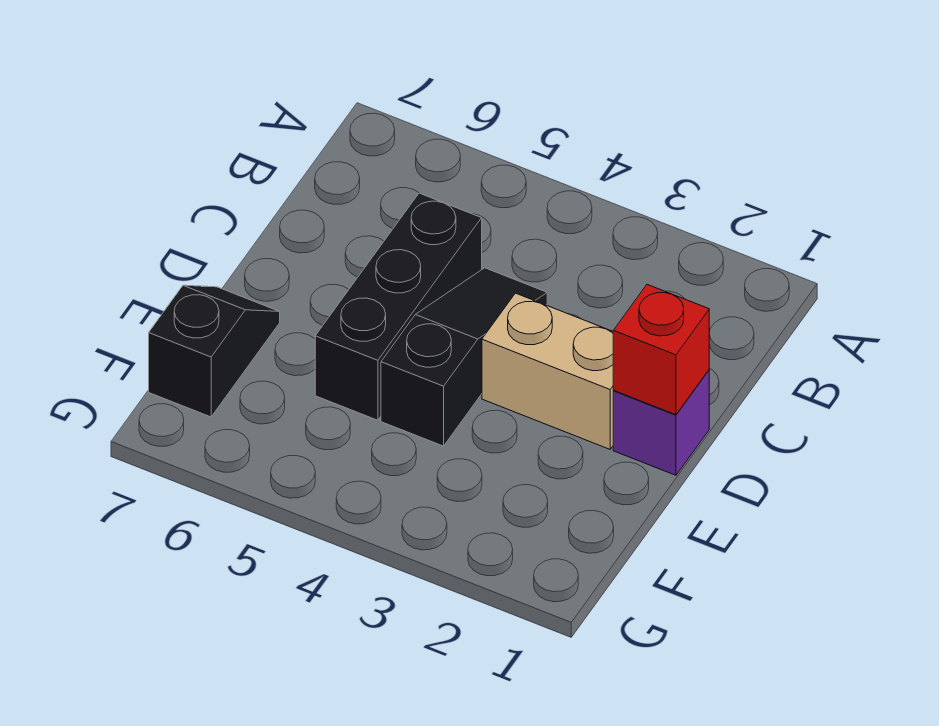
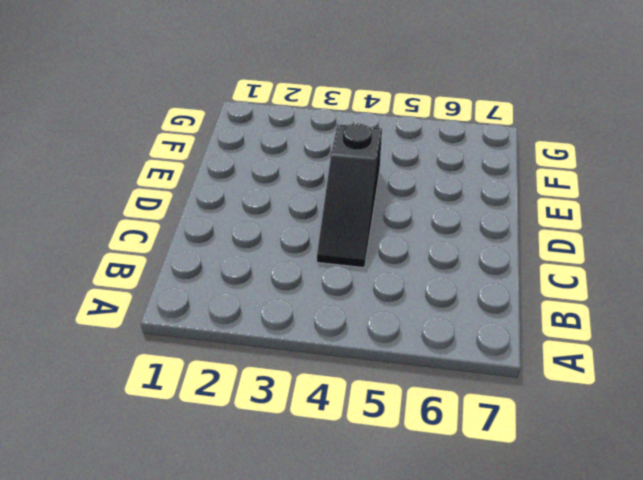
none -> black 1x3 brick [315,193,482,420]
none -> purple 1x1 brick [613,370,709,475]

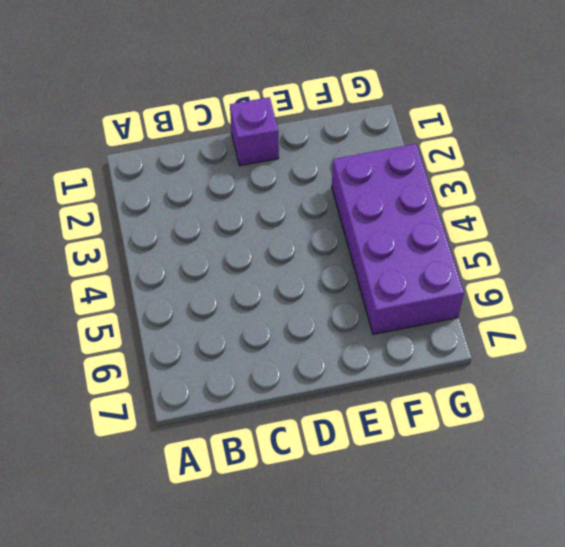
purple 2x4 brick [332,144,464,334] -> none
none -> black 1x3 slope [381,268,547,446]
none -> black 1x3 brick [315,193,482,420]

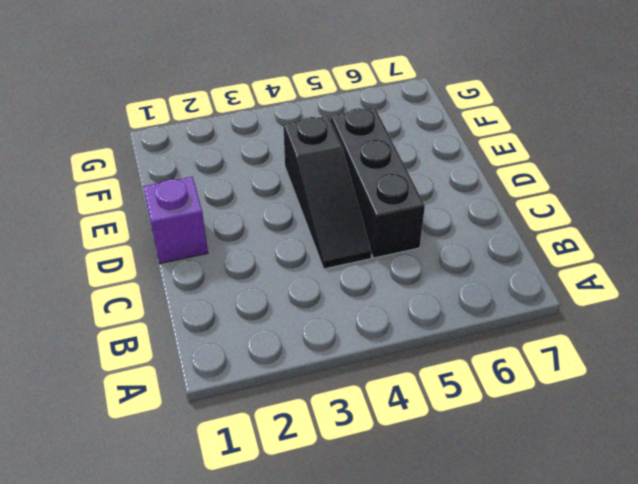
none -> tan 1x2 brick [482,293,614,449]
none -> black 1x2 slope [149,285,280,417]

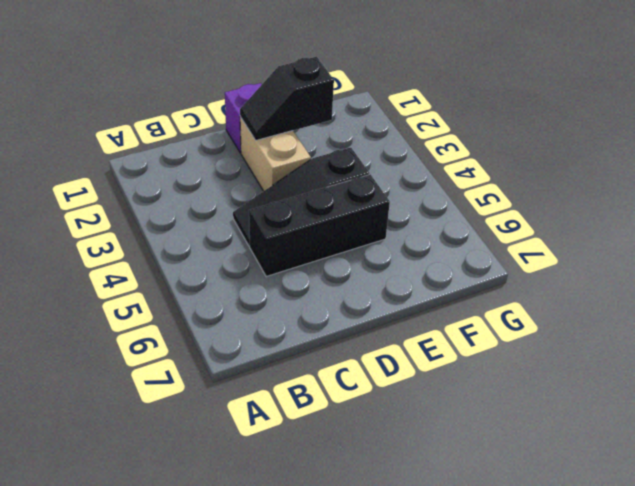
black 1x2 slope [240,57,334,140] -> black 1x2 slope moved to [149,285,280,417]
none -> red 1x1 brick [613,285,709,415]

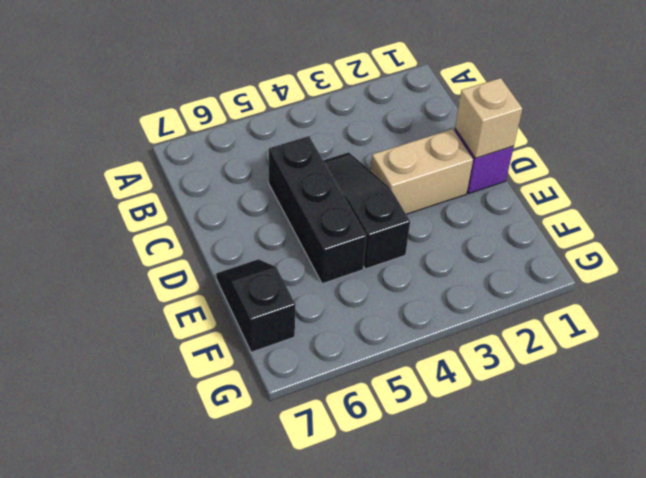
tan 1x1 brick [455,78,522,158] -> red 1x1 brick [613,285,709,415]

